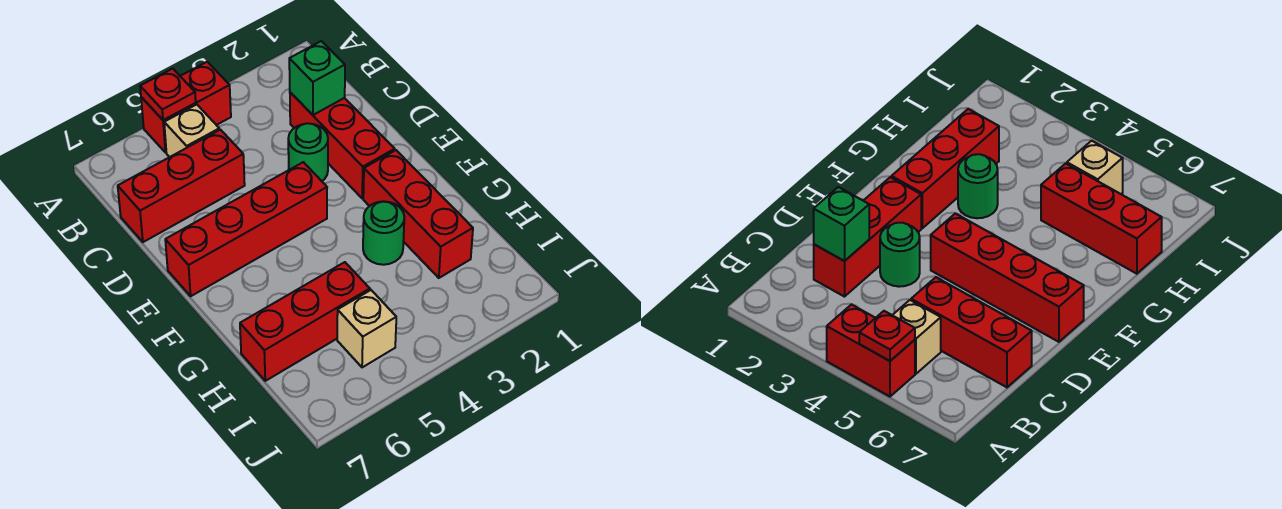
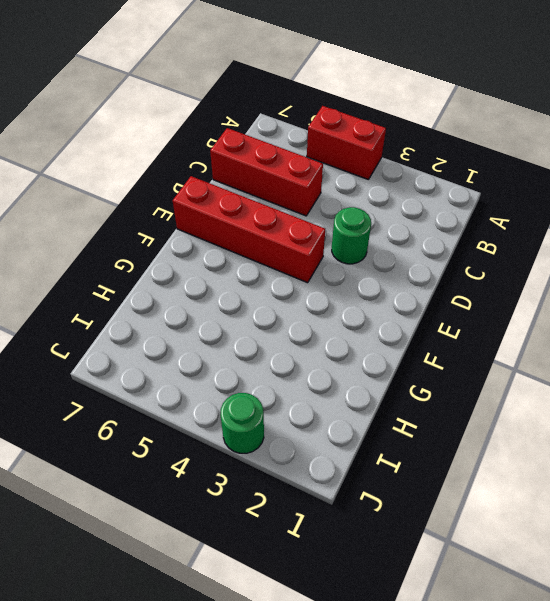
green 1x1 round brick [220,393,264,453] -> green 1x1 round brick moved to [363,201,404,265]
none -> tan 1x1 brick [164,105,219,157]
none -> red 1x3 brick [290,92,395,198]
none -> red 1x3 brick [363,150,473,278]

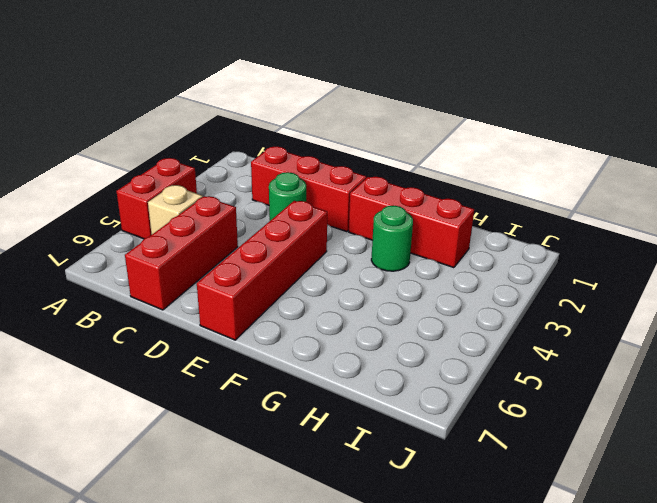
none -> red 1x3 brick [240,262,370,381]
none -> tan 1x1 brick [337,290,396,367]
none -> red 1x1 plate [140,69,196,120]

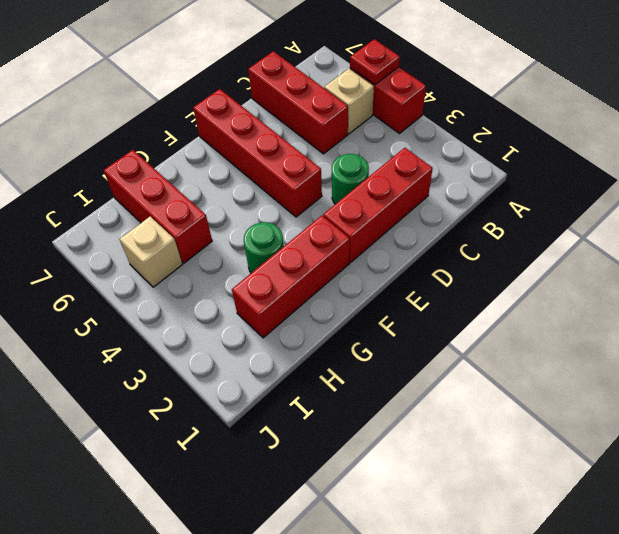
none -> green 1x1 brick [289,41,345,115]

